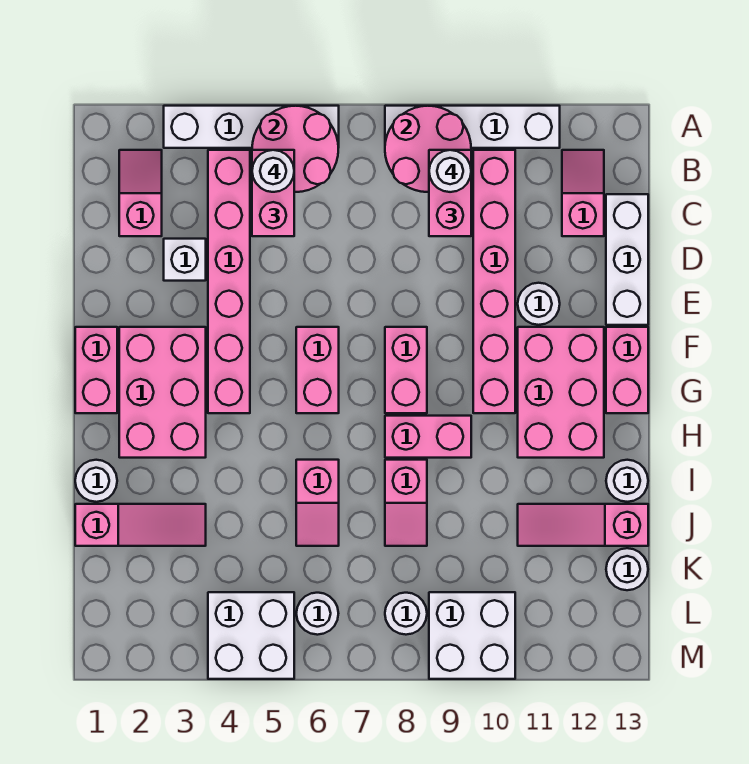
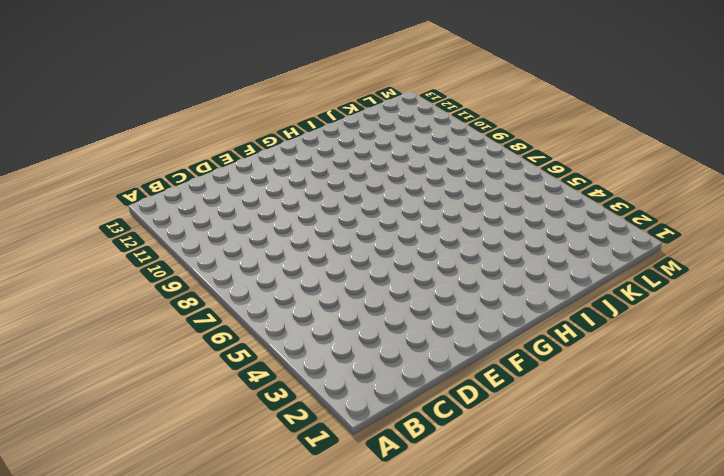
none -> white 1x4 brick [164,106,339,148]
none -> white 1x4 brick [385,106,560,148]
none -> pink 1x2 slope [119,150,162,236]
none -> pink 1x6 brick [208,150,250,413]

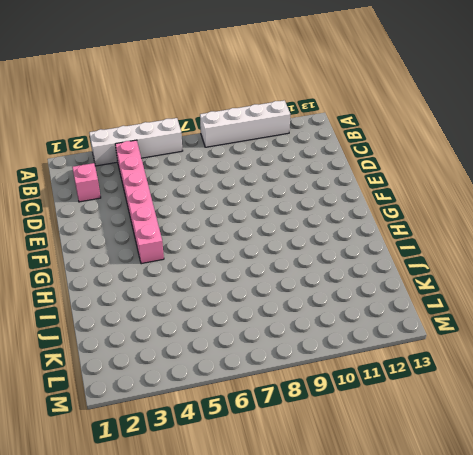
none -> pink 1x6 brick [473,150,515,413]
none -> pink 1x2 slope [562,150,604,236]
none -> white 1x3 brick [606,194,648,325]
none -> white 1x1 brick [164,239,206,281]

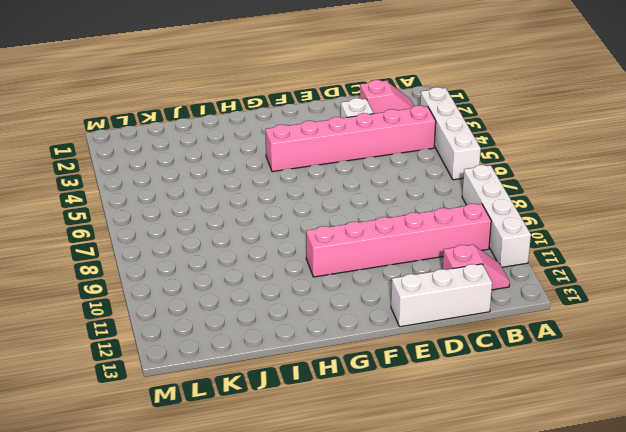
none -> white 1x1 round brick [518,283,560,325]
none -> pink 1x2 brick [75,327,117,413]
none -> pink 2x3 brick [119,327,206,458]
none -> pink 1x2 brick [296,327,339,413]

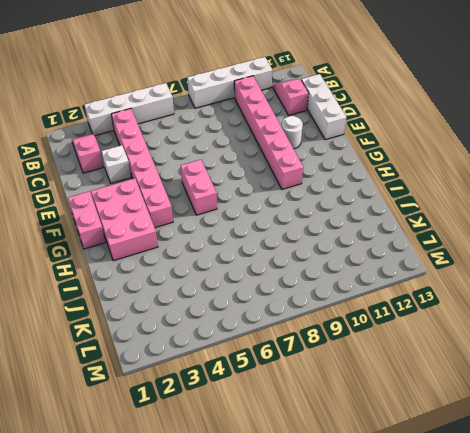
none -> pink 1x2 brick [385,327,427,413]
none -> pink 2x3 brick [518,327,604,458]
none -> pink 1x2 brick [606,327,648,413]
none -> pink 1x2 brick [385,416,471,458]

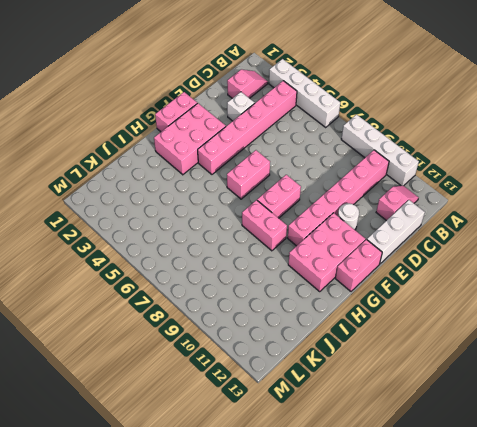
none -> white 1x1 round brick [75,460,117,502]
none -> pink 1x2 slope [296,460,339,546]
none -> pink 1x2 slope [385,460,427,546]
none -> white 1x1 round brick [606,460,648,502]

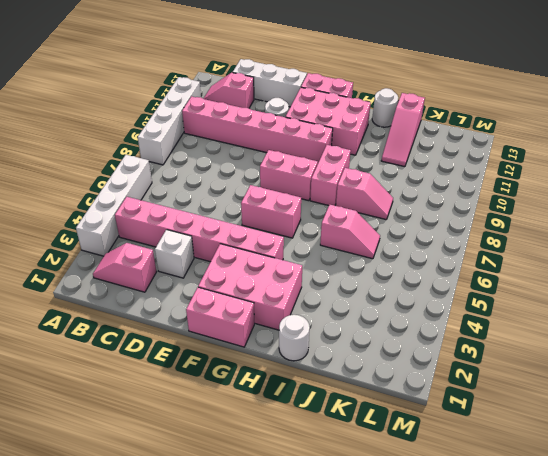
none -> pink 1x3 slope [75,504,206,546]
none -> white 1x1 round brick [606,548,648,590]
none -> white 2x2 brick [208,592,294,679]
none -> white 1x1 round brick [296,593,338,635]

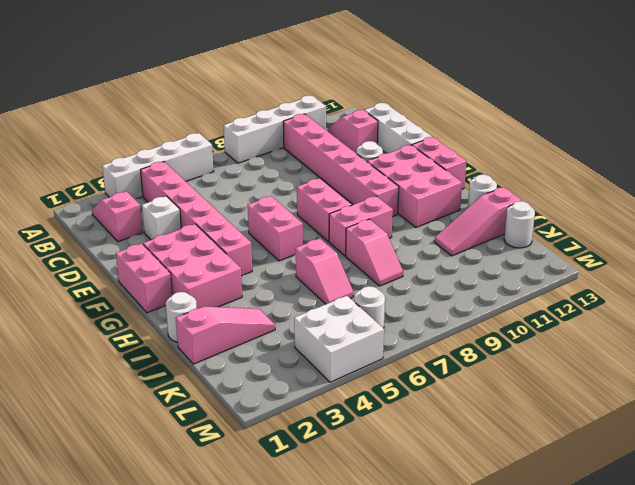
none -> white 1x1 round brick [385,593,427,635]
none -> white 2x2 brick [429,592,515,679]
none -> pink 2x2 round brick [252,106,338,192]
none -> pink 2x2 round brick [385,106,471,192]

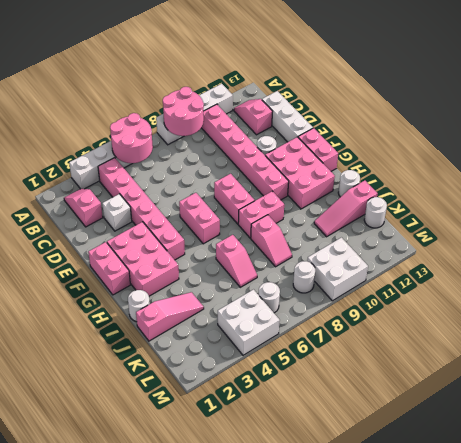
none -> pink 1x2 brick [252,150,294,236]
none -> pink 1x2 brick [429,150,471,236]
none -> white 1x1 round brick [252,150,294,192]
none -> white 1x1 round brick [429,150,471,192]

